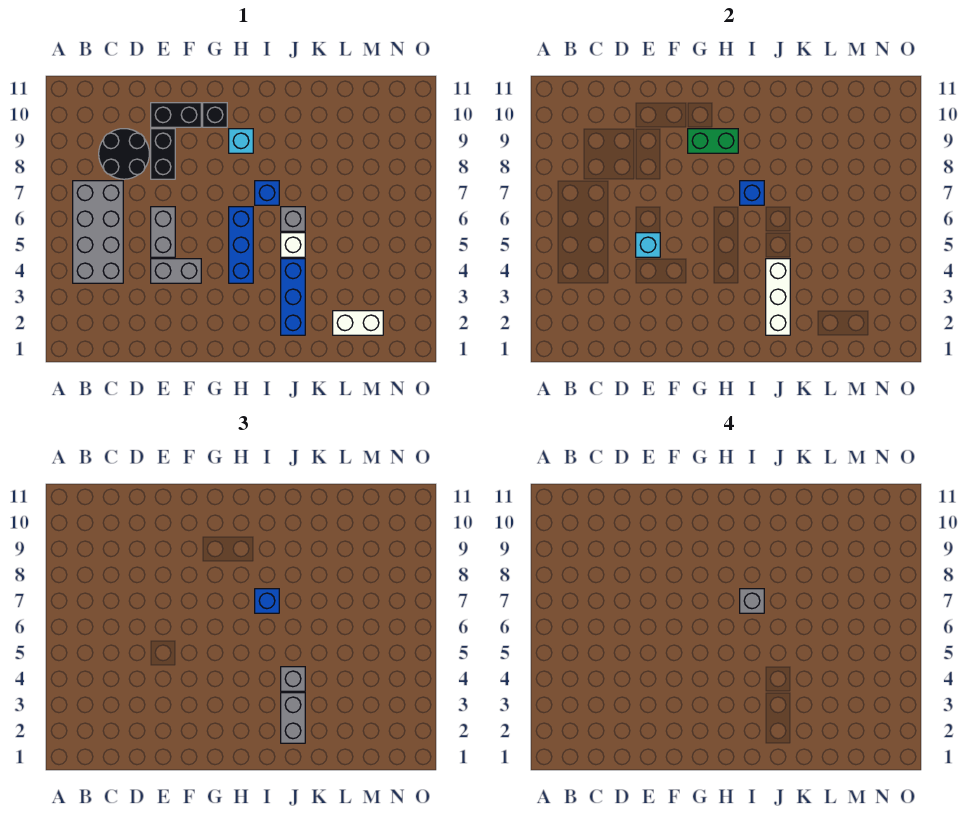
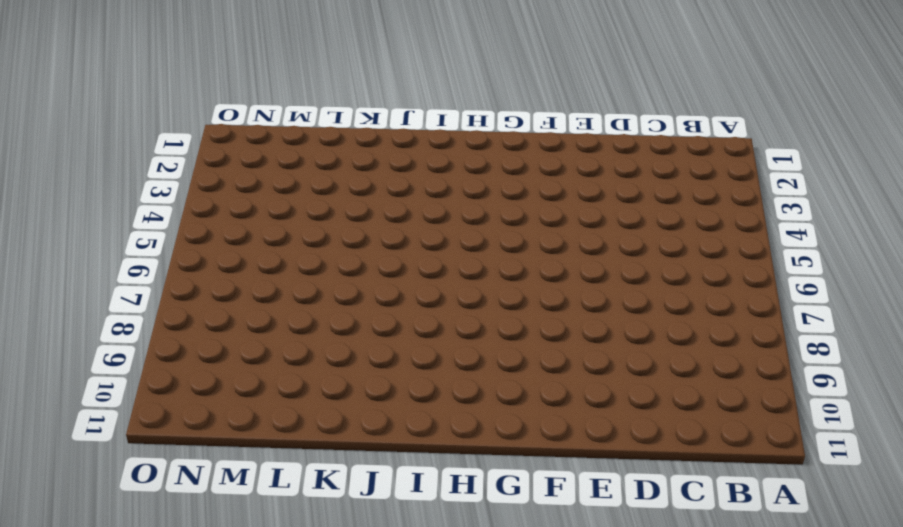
none -> grey 2x4 brick [73,181,123,283]
none -> black 2x2 round brick [99,129,149,179]
none -> grey 1x2 brick [151,259,201,283]

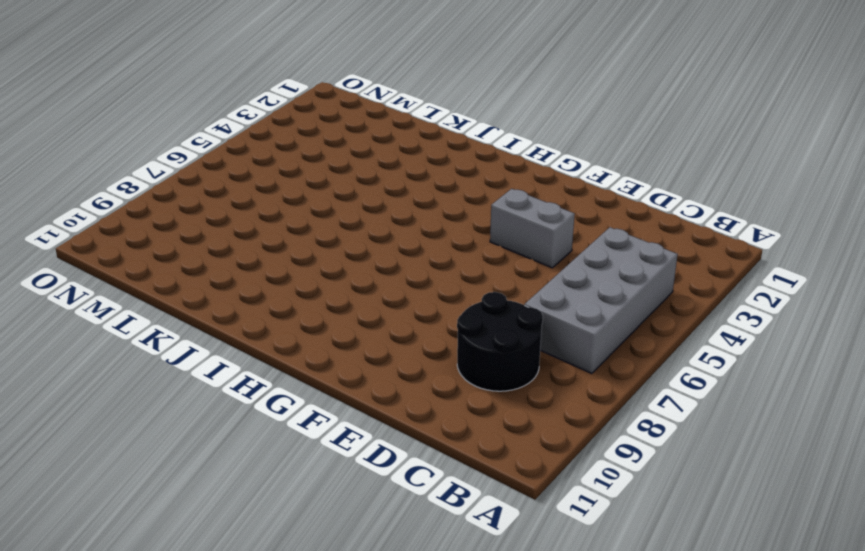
none -> grey 1x2 brick [151,207,175,257]
none -> black 1x2 brick [151,129,175,179]
none -> black 1x2 brick [151,103,201,127]

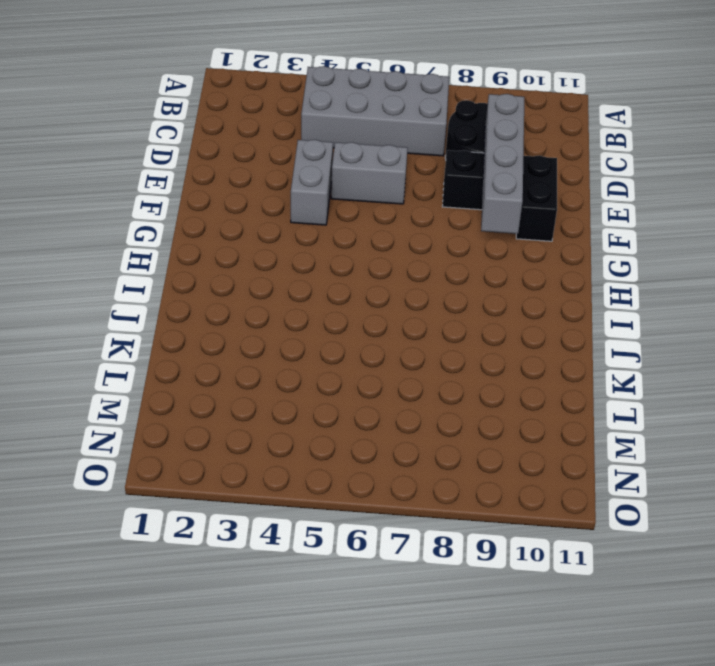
grey 1x4 brick [481,94,524,234] -> green 1x2 brick [688,129,738,153]
none -> black 1x1 brick [203,103,227,127]
none -> blue 1x3 brick [229,207,253,283]
none -> cyan 1x1 brick [229,129,253,153]

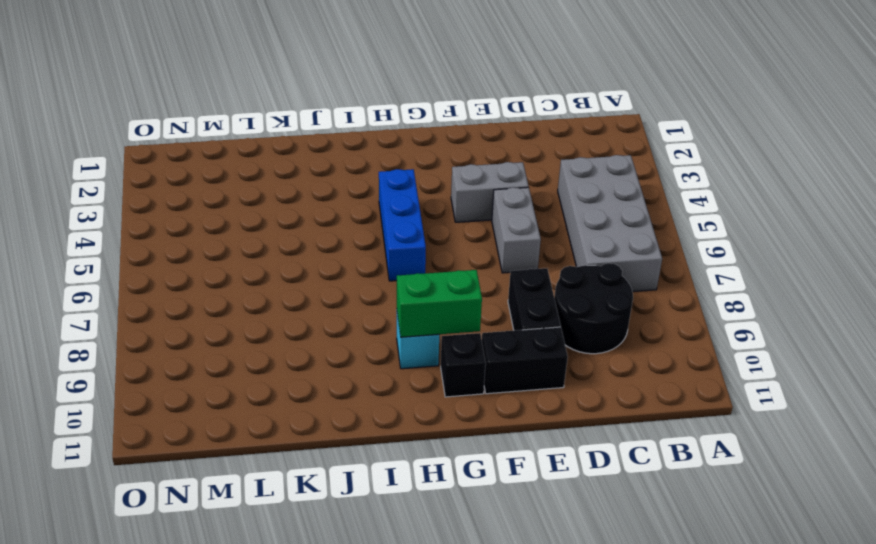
none -> blue 1x1 brick [255,181,279,205]
none -> blue 1x3 brick [281,259,305,335]
none -> white 1x1 brick [281,233,305,257]

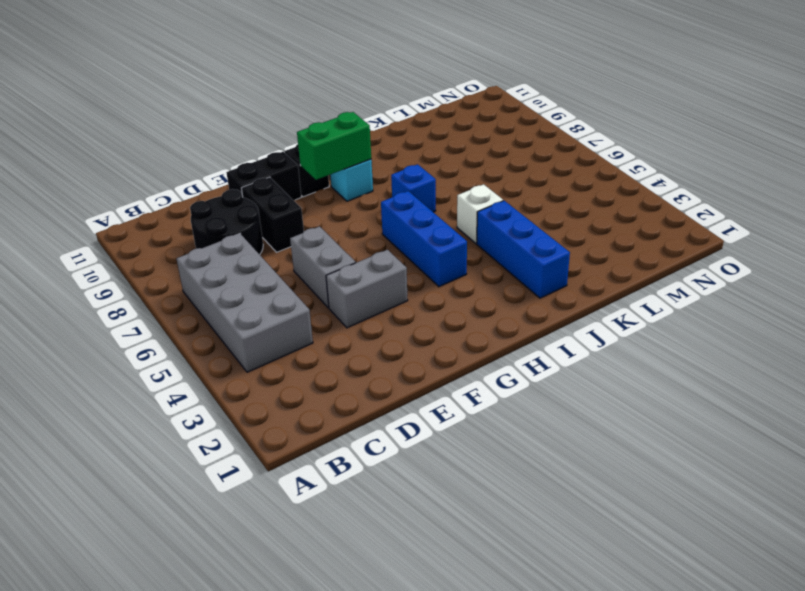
none -> grey 1x1 brick [281,207,305,231]
none -> white 1x2 brick [333,311,383,335]
none -> cyan 1x1 brick [636,233,660,257]

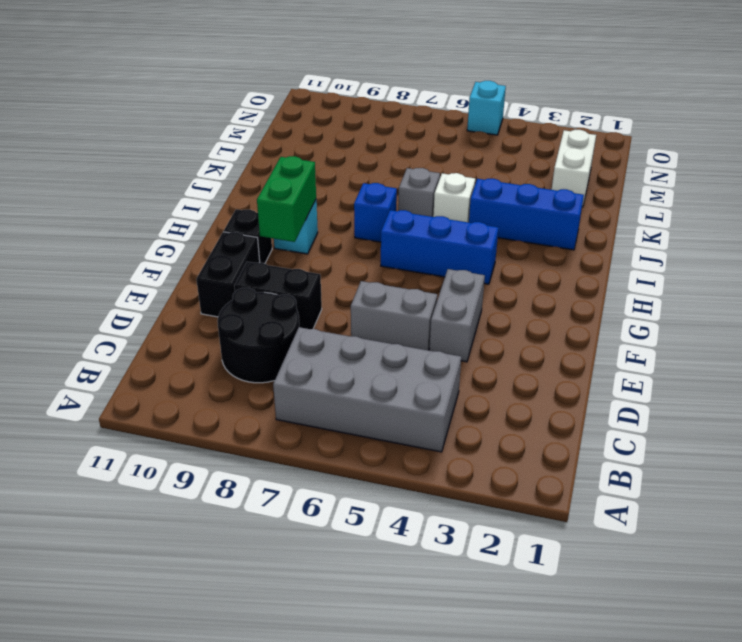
cyan 1x1 brick [467,81,506,135] -> cyan 1x1 brick moved to [636,233,660,257]
none -> blue 1x1 brick [740,181,764,205]
none -> white 1x3 brick [766,259,790,335]
none -> blue 1x1 brick [255,589,279,613]

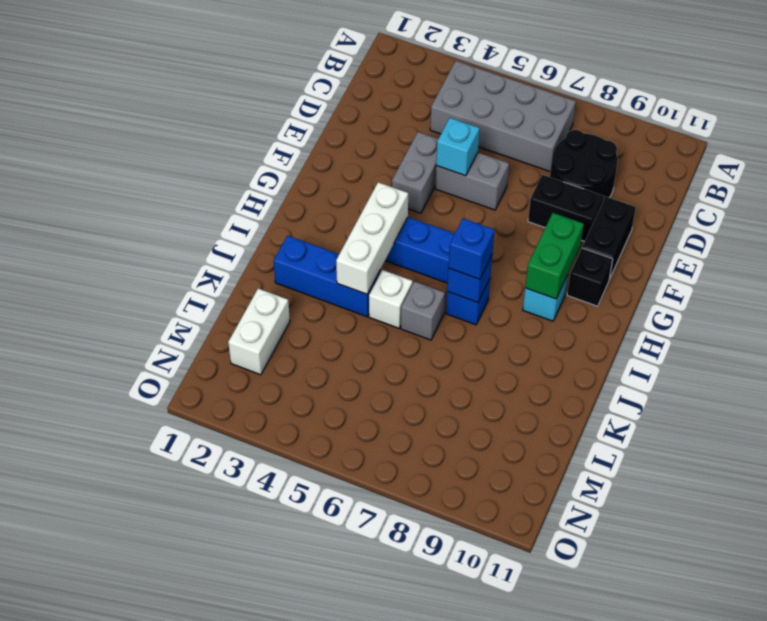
white 1x3 brick [336,182,408,294] -> white 1x3 brick turned to [766,259,790,335]
none -> grey 1x2 brick [281,693,305,743]
none -> grey 1x1 brick [281,667,305,691]
none -> grey 1x1 brick [740,589,764,613]

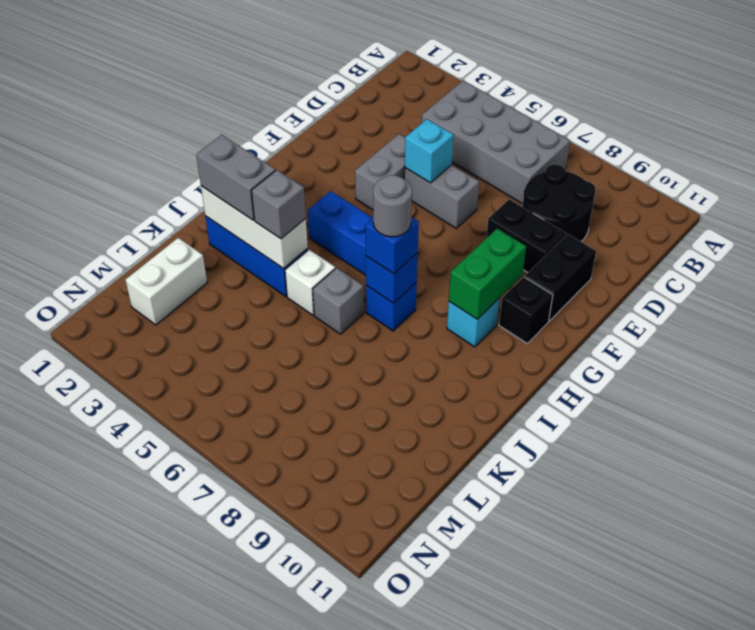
grey 1x1 round brick [373,175,412,237] -> grey 1x1 brick [740,589,764,613]

